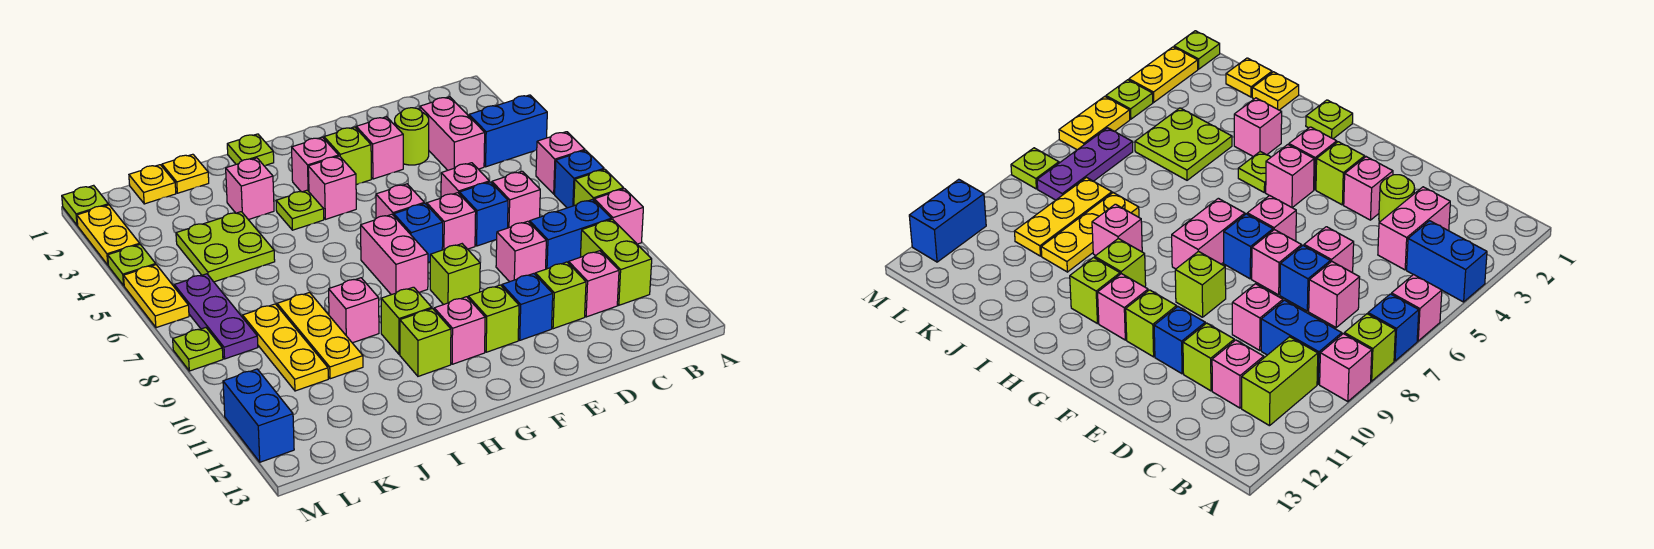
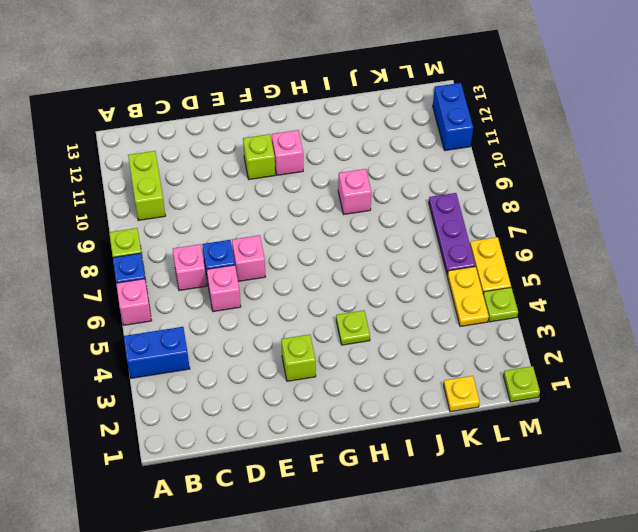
yellow 1x2 plate [447,267,489,326] -> yellow 1x2 plate moved to [77,205,140,265]
none -> pink 1x1 brick [594,189,643,244]
none -> blue 1x2 brick [530,200,611,269]
none -> pink 1x2 brick [420,97,485,170]
none -> pink 1x1 brick [569,251,619,317]

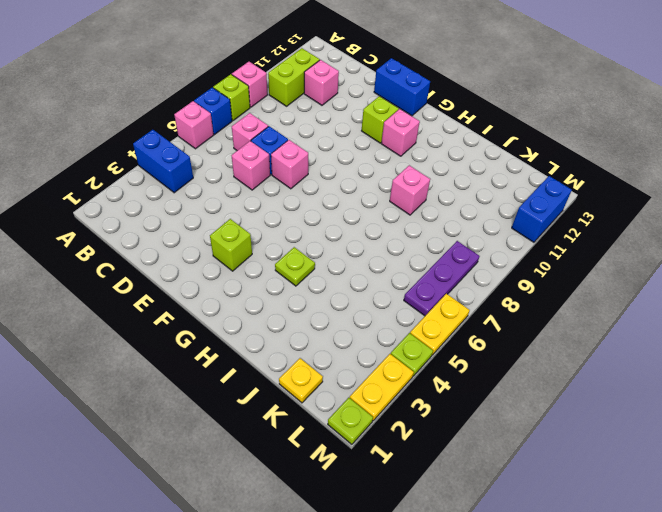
blue 1x2 brick [374,58,430,116] -> blue 1x2 brick moved to [530,200,611,269]
none -> pink 1x2 brick [420,97,485,170]
none -> lime 1x1 round brick [395,108,429,165]
none -> pink 1x1 brick [496,221,546,282]
none -> lime 1x1 brick [535,262,586,329]

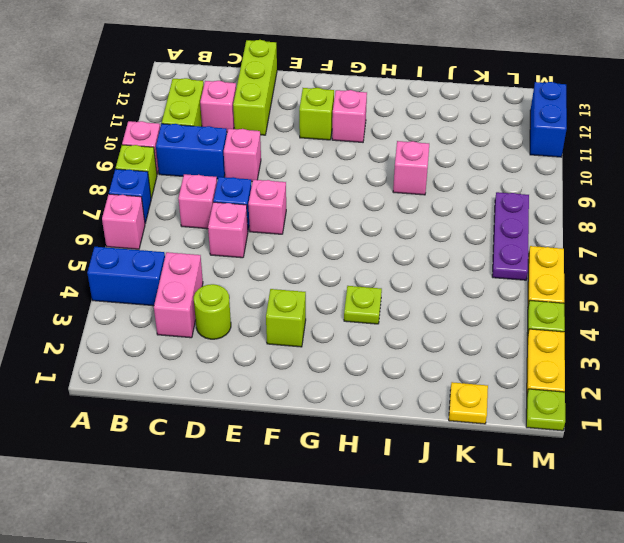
lime 1x3 brick [233,40,277,135] -> lime 1x1 brick [535,262,586,329]
none -> pink 1x1 brick [356,117,403,179]
none -> blue 1x1 brick [502,274,553,340]
none -> pink 1x1 brick [376,184,424,218]
none -> blue 1x1 brick [394,203,443,262]

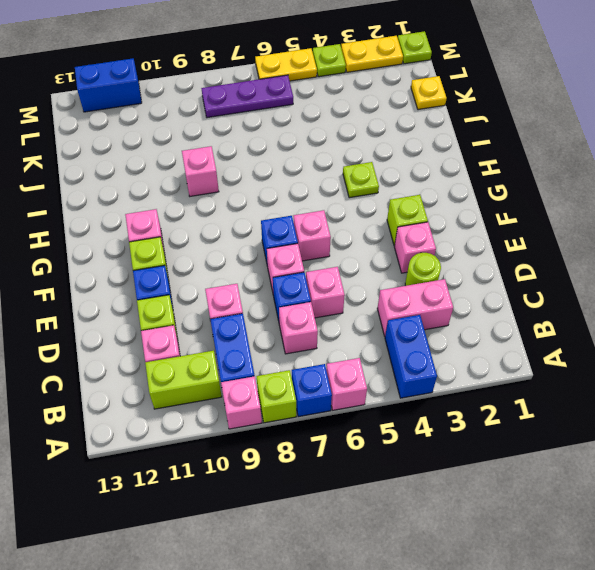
none -> lime 1x1 brick [430,244,480,305]
none -> pink 1x1 brick [292,137,339,192]
none -> pink 1x1 brick [308,156,356,219]
none -> pink 1x2 brick [361,214,428,295]

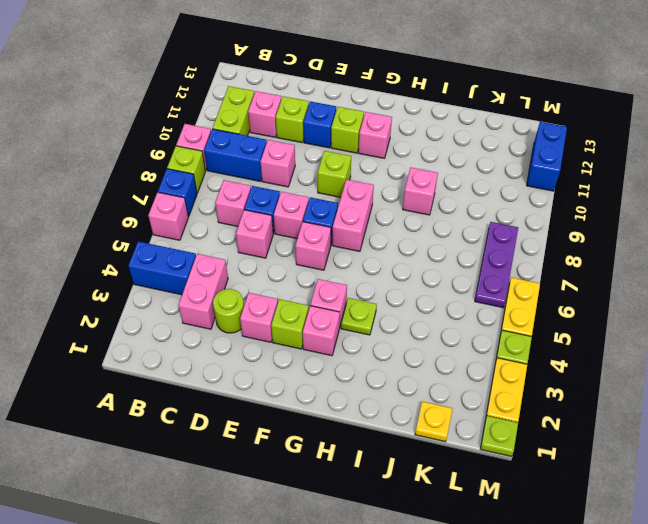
none -> lime 1x1 plate [227,134,274,166]
none -> lime 1x1 brick [381,287,432,355]
none -> lime 1x1 brick [400,309,451,376]
none -> pink 1x1 brick [226,158,274,220]

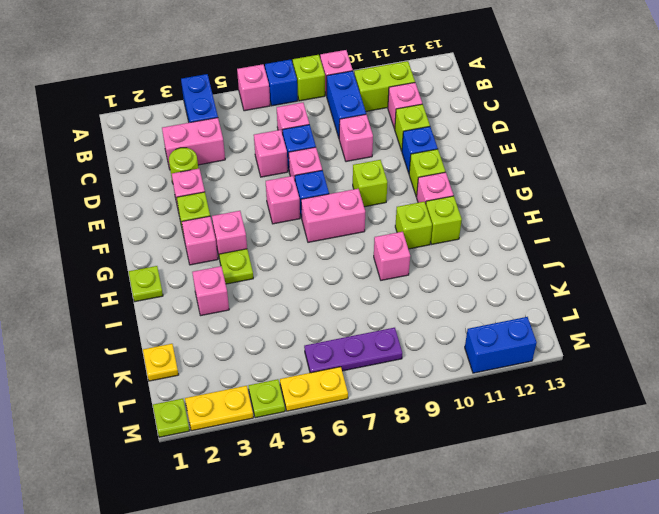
none -> yellow 1x1 plate [162,154,209,193]
none -> lime 2x2 plate [176,212,275,282]
none -> yellow 1x3 plate [277,293,363,379]
none -> yellow 1x3 plate [243,304,328,391]

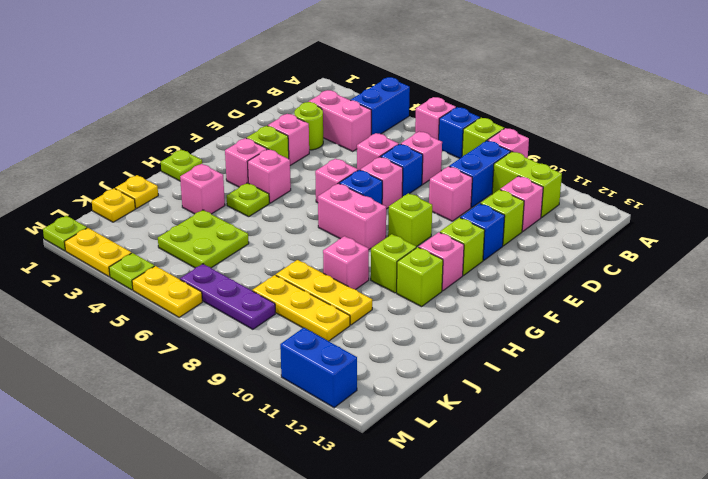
none -> lime 1x1 plate [173,328,223,371]

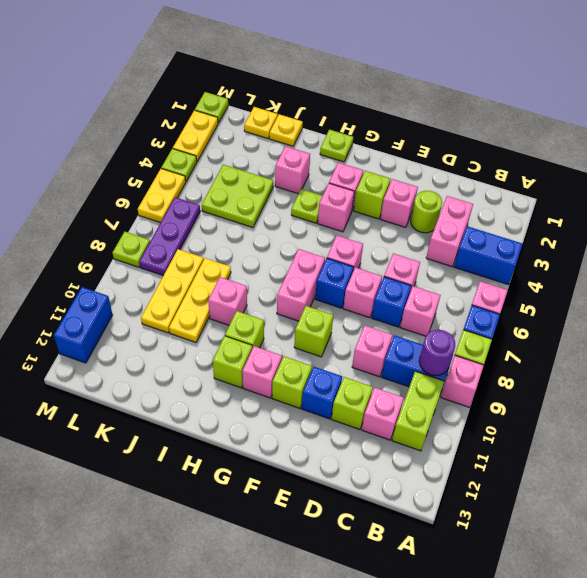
purple 1x1 round brick [419,330,455,375] -> none

